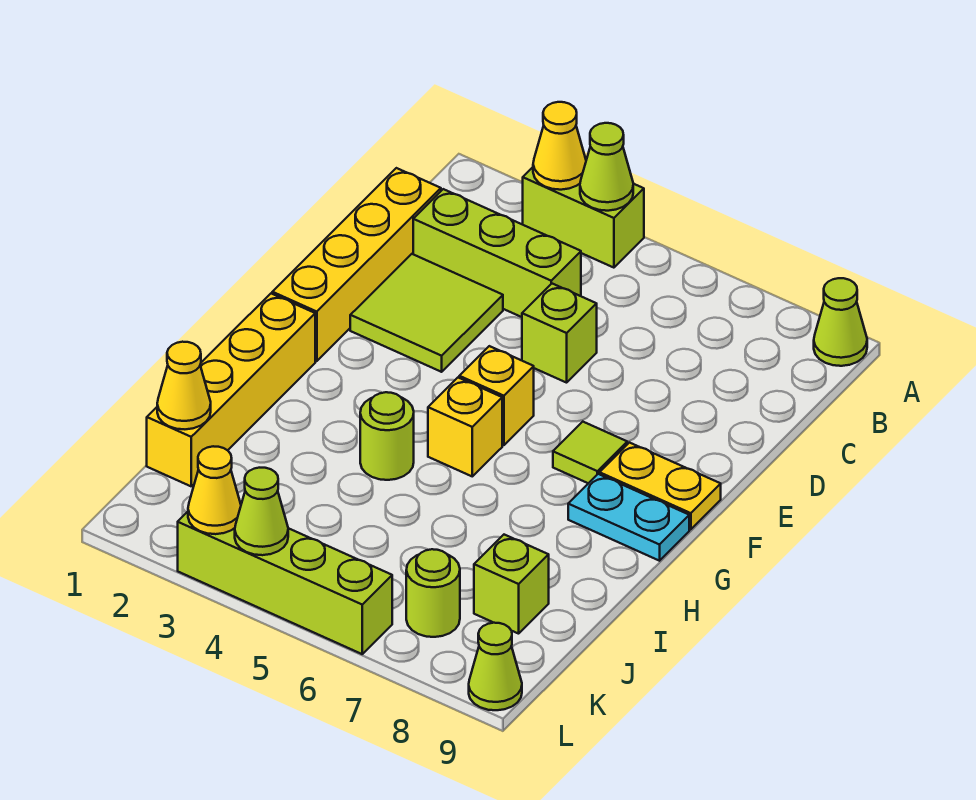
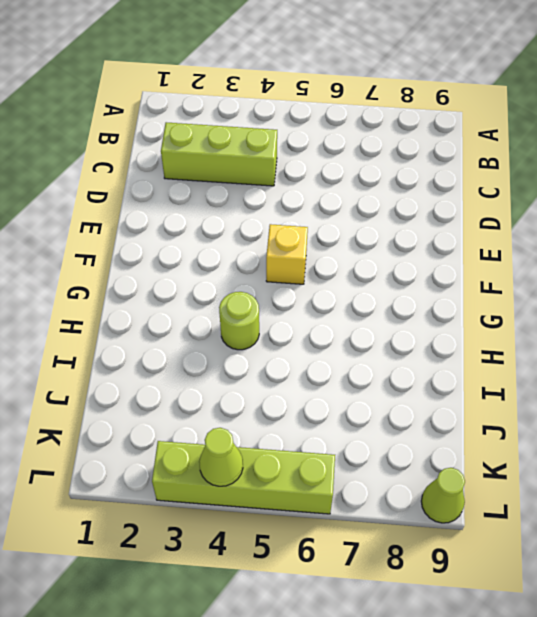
none -> lime 1x2 brick [523,167,644,268]
none -> lime 1x1 cone [814,278,867,366]
none -> yellow 1x4 brick [272,168,441,361]

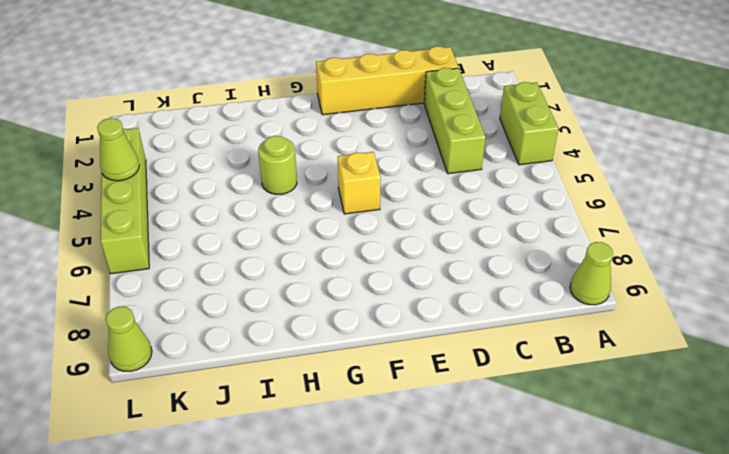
none -> lime 2x2 tile [350,254,503,372]
none -> lime 1x1 brick [522,284,597,383]
none -> lime 1x1 tile [553,422,627,483]

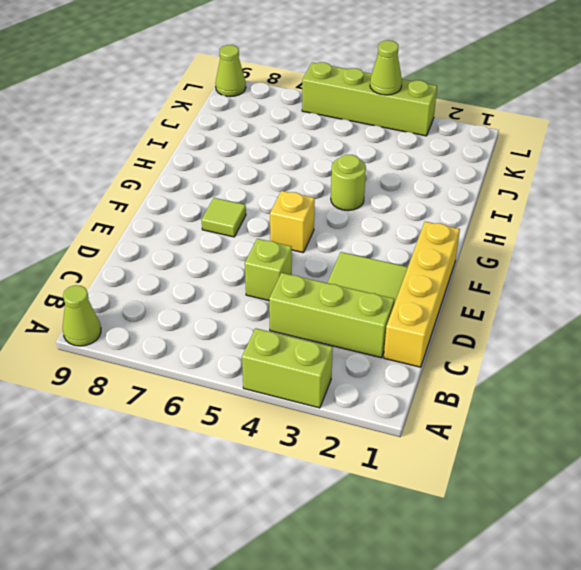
none -> yellow 1x2 plate [600,443,721,529]
none -> yellow 1x4 brick [147,294,315,486]
none -> yellow 1x1 brick [428,378,502,476]

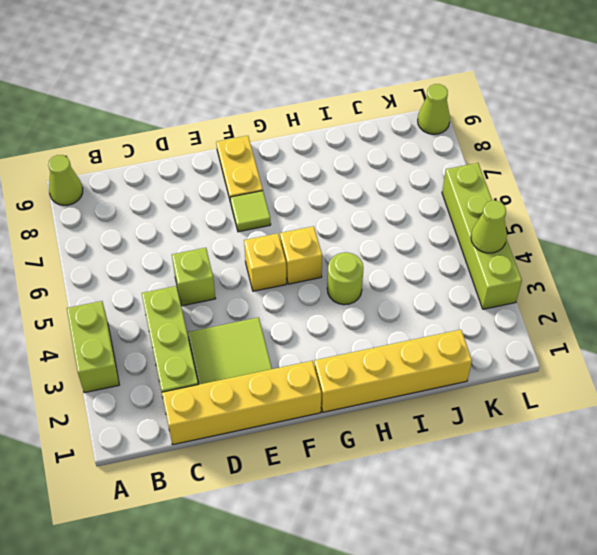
none -> cyan 1x2 plate [568,474,689,561]
none -> lime 1x1 brick [474,535,549,634]
none -> lime 1x1 round brick [406,549,460,637]

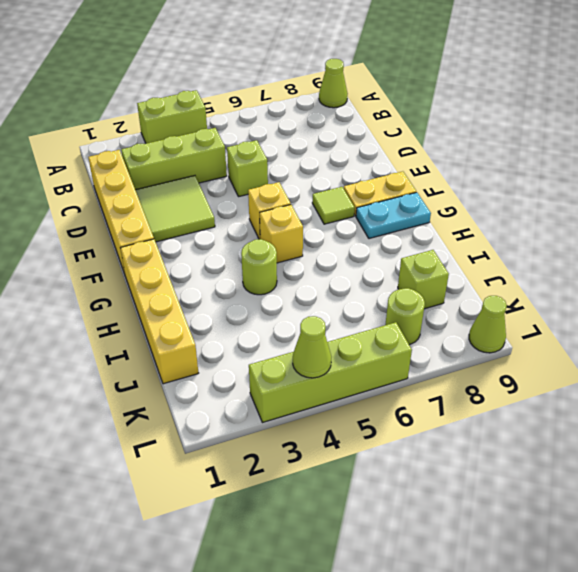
none -> yellow 1x1 cone [533,102,586,190]
none -> lime 1x1 cone [580,123,633,211]
none -> yellow 1x1 cone [157,342,211,429]

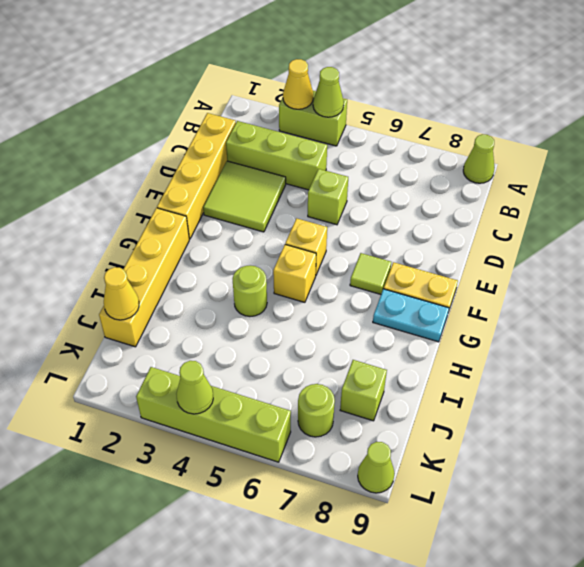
none -> yellow 1x1 cone [188,446,241,534]

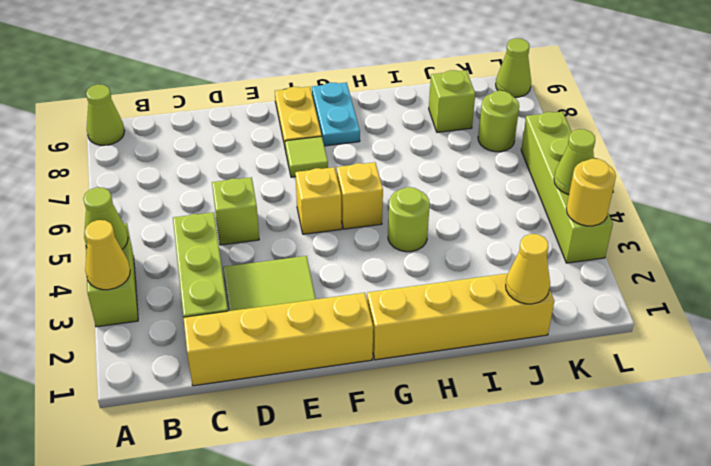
yellow 1x1 round brick [566,159,616,226] -> yellow 1x1 cone [188,446,241,534]

